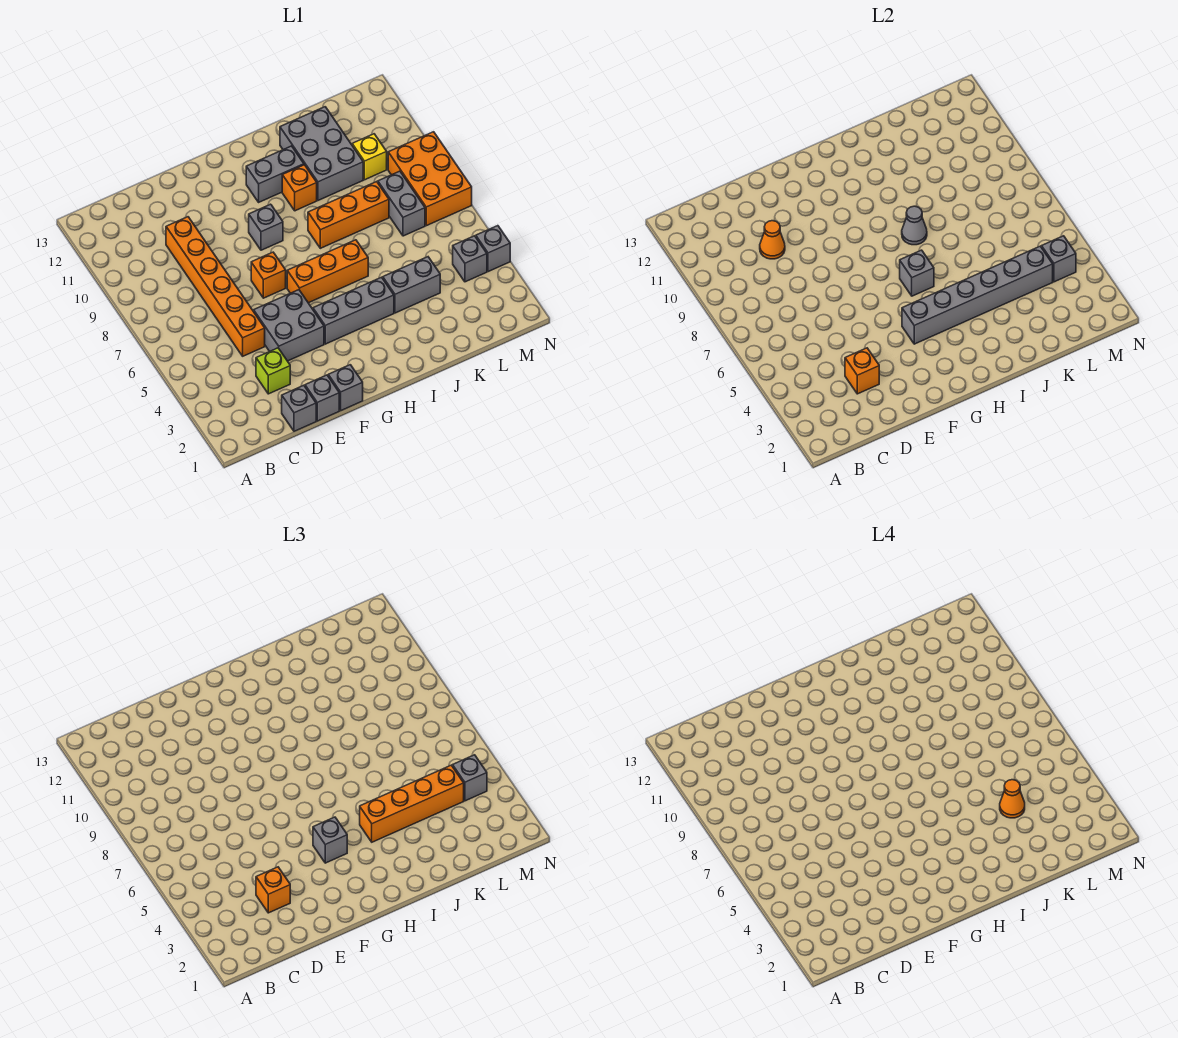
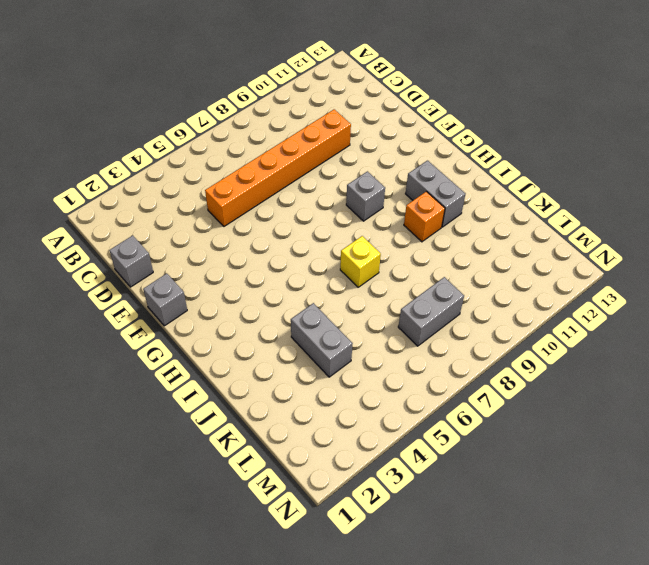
yellow 1x1 brick [340,236,381,287] -> yellow 1x1 brick moved to [352,134,387,180]
none -> lime 1x1 brick [256,348,290,394]
none -> grey 1x1 brick [305,375,339,421]
none -> grey 2x2 brick [254,290,324,361]
none -> orange 1x1 brick [251,252,286,298]

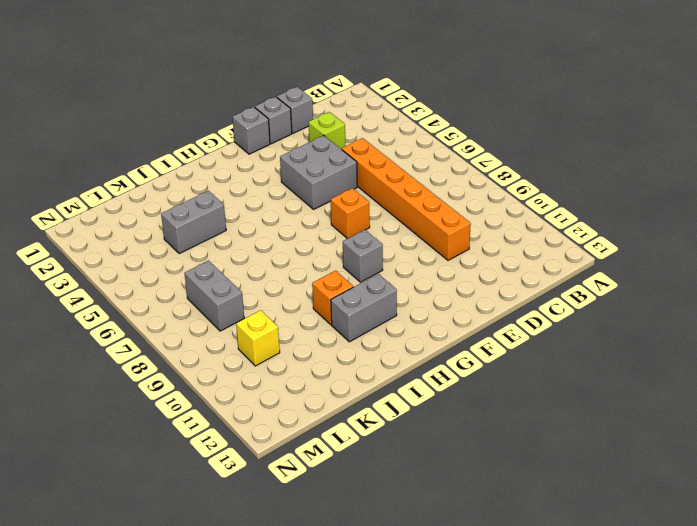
none -> grey 1x3 brick [313,277,394,344]
none -> orange 1x3 brick [287,240,368,303]
none -> orange 1x3 brick [308,182,389,248]
none -> grey 2x3 brick [280,107,363,200]

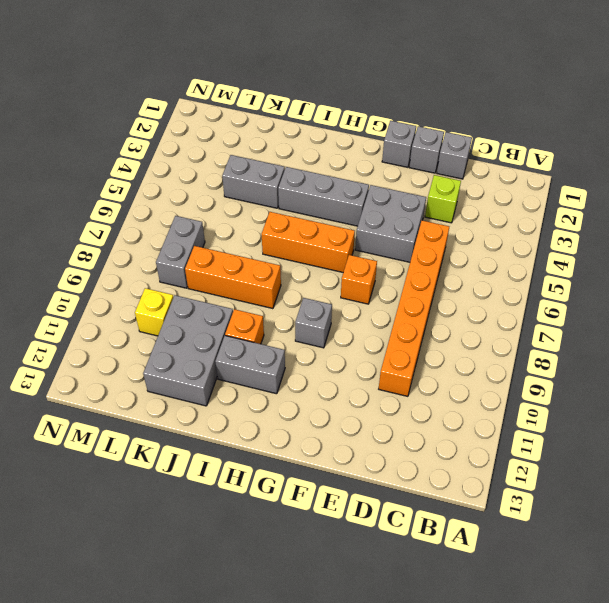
none -> grey 1x1 brick [453,236,487,282]
none -> orange 2x3 brick [388,132,472,226]
none -> grey 1x1 brick [476,226,510,272]
none -> orange 1x1 brick [845,348,879,394]

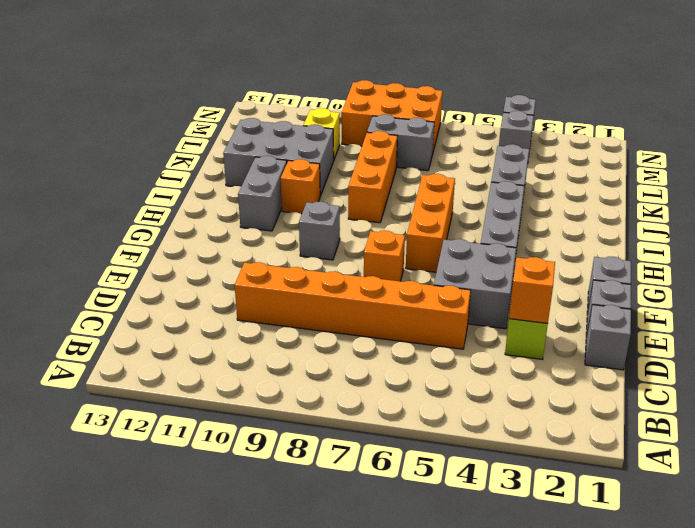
none -> orange 1x1 cone [760,221,785,259]
none -> grey 1x6 brick [902,246,1053,344]
none -> grey 1x1 brick [900,250,934,296]
none -> grey 1x1 cone [902,206,927,245]

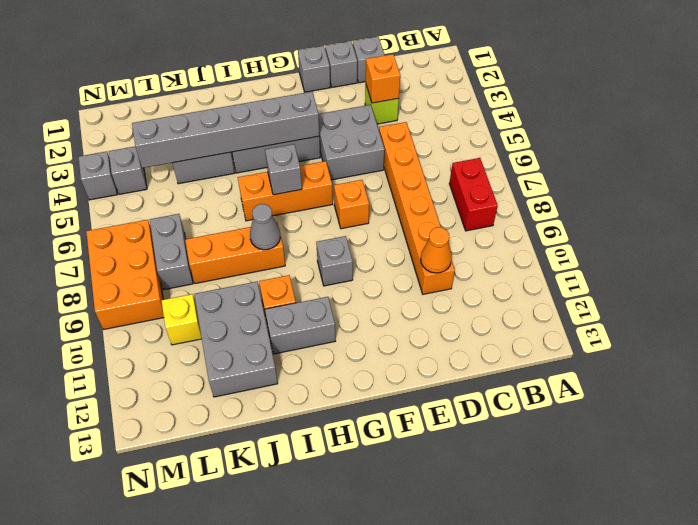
red 1x2 brick [449,158,498,231] -> none
none -> grey 1x1 brick [1042,236,1076,282]
none -> orange 1x1 brick [256,867,290,913]
none -> grey 1x1 brick [313,817,347,863]
none -> orange 1x4 brick [360,765,464,842]

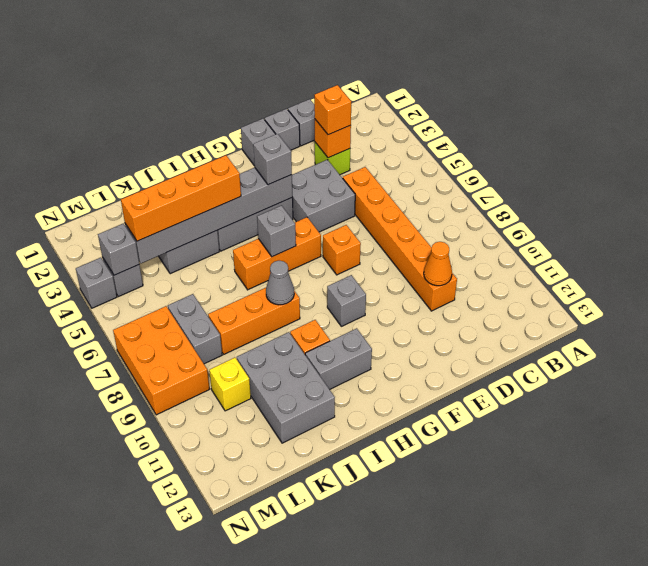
none -> grey 1x1 brick [453,755,487,801]
none -> orange 1x1 cone [1000,780,1025,818]

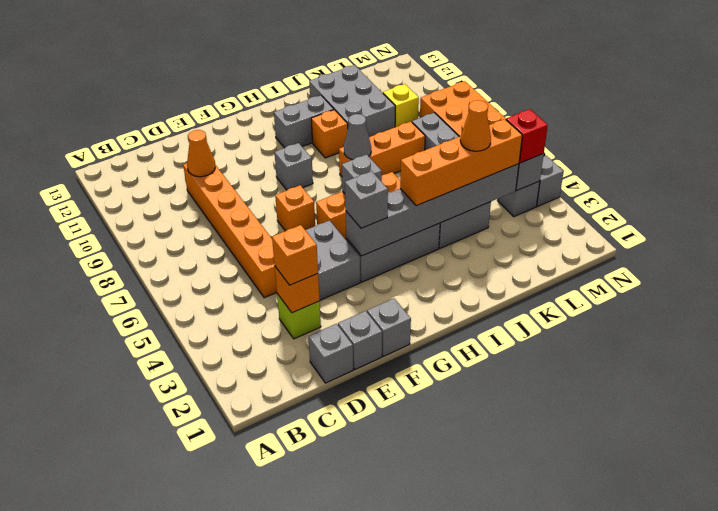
red 1x1 brick [506,109,548,163] -> grey 1x1 brick [453,755,487,801]

